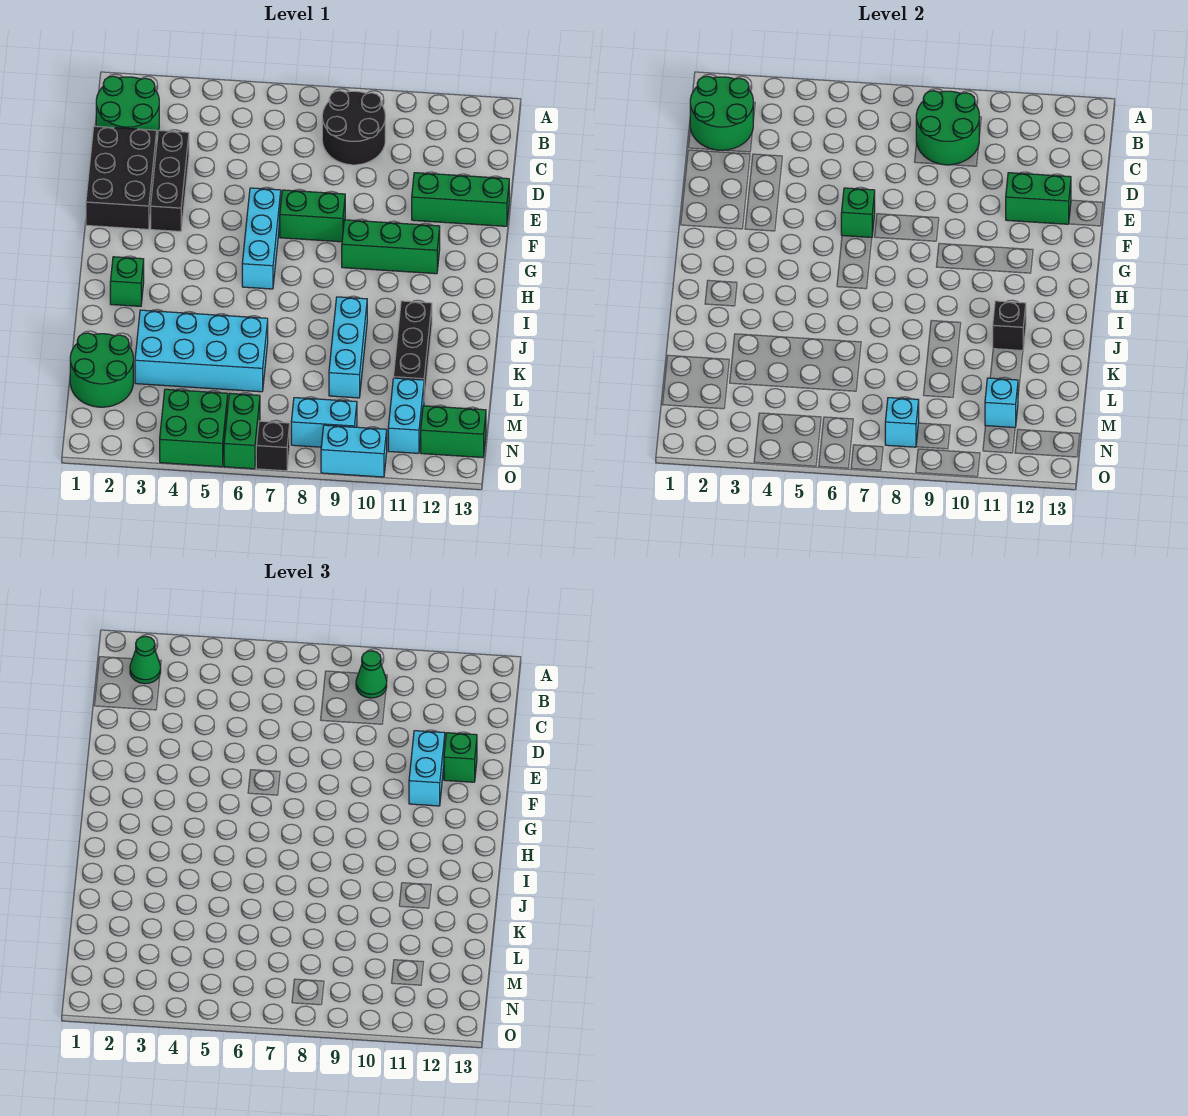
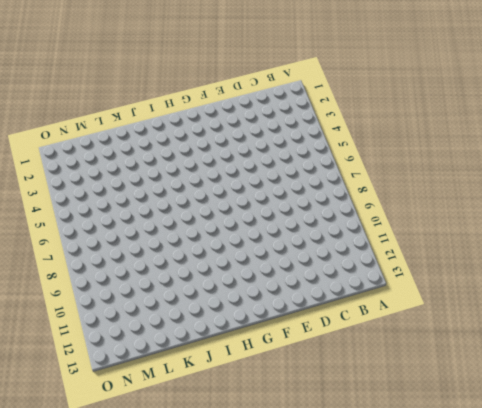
none -> green 2x2 round brick [96,76,159,134]
none -> black 2x2 round brick [322,91,385,165]
none -> black 2x3 brick [86,126,157,229]
none -> black 1x3 brick [151,130,189,231]

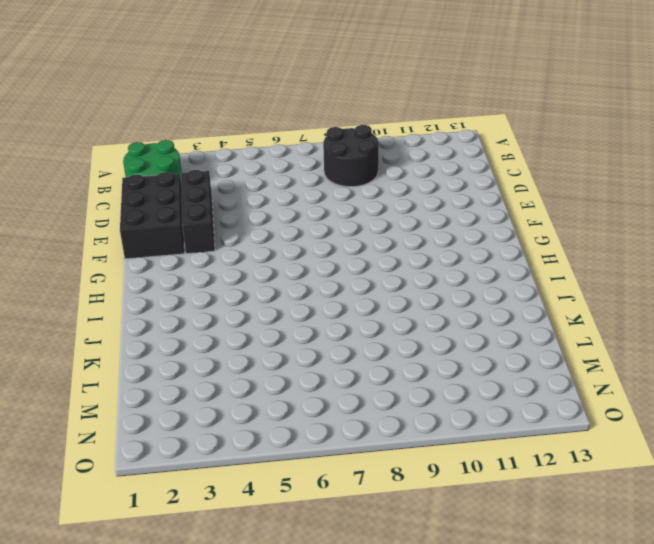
none -> green 1x3 brick [412,173,509,226]
none -> cyan 1x3 brick [242,188,281,289]
none -> green 1x2 brick [280,190,345,242]
none -> green 1x3 brick [342,220,440,274]

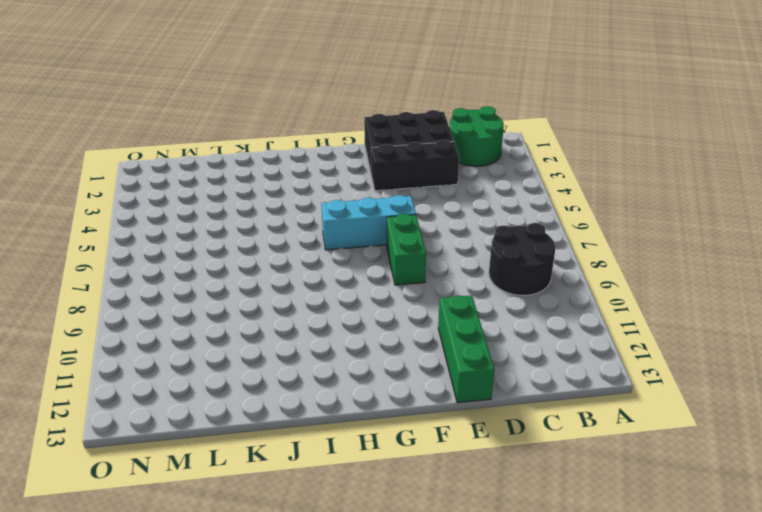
none -> green 1x3 brick [342,220,440,274]
none -> green 1x1 brick [110,257,144,306]
none -> cyan 1x3 brick [329,297,367,398]
none -> black 1x3 brick [393,301,432,399]

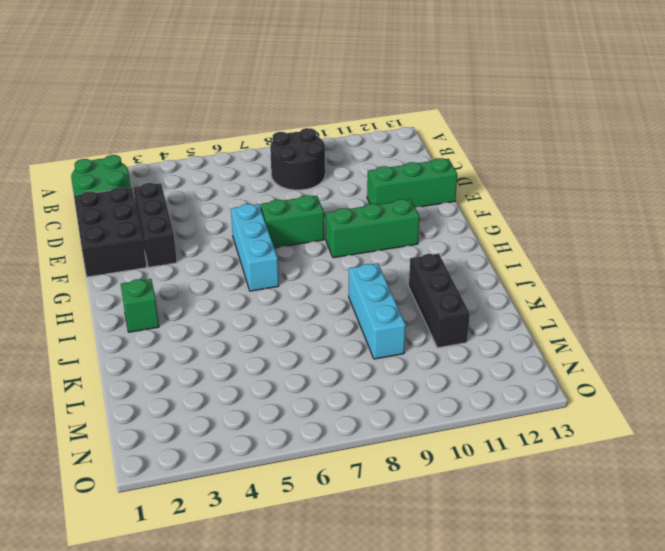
none -> cyan 2x4 brick [135,310,268,392]
none -> green 2x2 round brick [70,333,133,407]
none -> cyan 1x2 brick [388,378,424,453]
none -> green 2x2 brick [160,389,228,467]

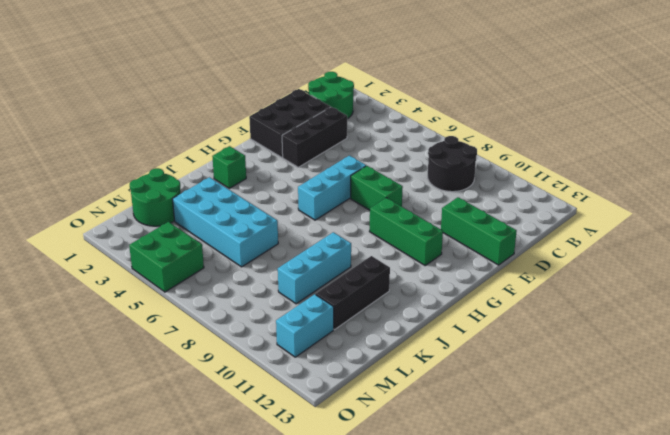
none -> green 1x2 brick [224,393,260,469]
none -> cyan 1x2 brick [291,398,357,447]
none -> green 1x2 brick [421,406,486,458]
none -> black 1x1 brick [256,421,290,471]

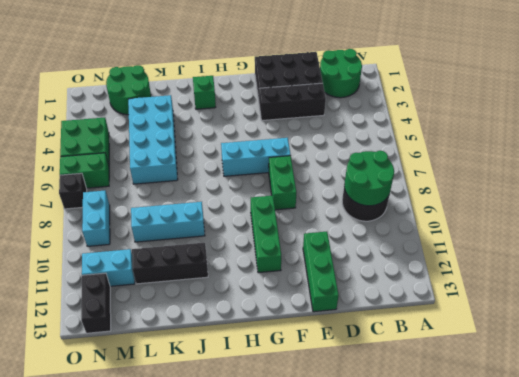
black 1x2 brick [81,273,111,333] -> green 1x2 brick [421,406,486,458]
none -> cyan 1x2 brick [321,425,387,477]
none -> green 2x2 round brick [690,76,753,150]
none -> green 1x2 brick [1006,173,1071,224]
none -> green 1x1 brick [841,188,875,237]

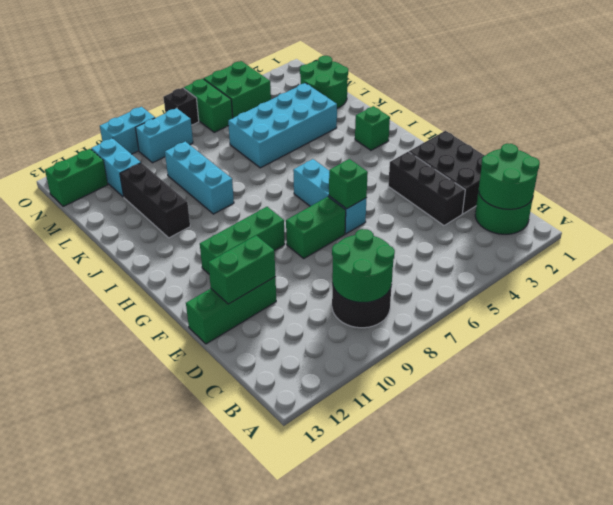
none -> black 1x1 brick [993,301,1026,350]
none -> cyan 1x1 brick [985,378,1018,428]
none -> cyan 1x1 brick [885,398,919,447]
none -> green 1x1 cone [130,636,161,684]

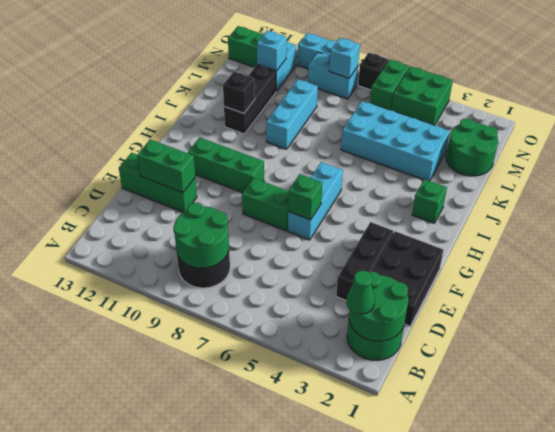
none -> green 1x1 cone [356,651,387,698]
none -> cyan 1x2 brick [409,731,445,806]
none -> green 1x1 brick [444,733,477,782]

